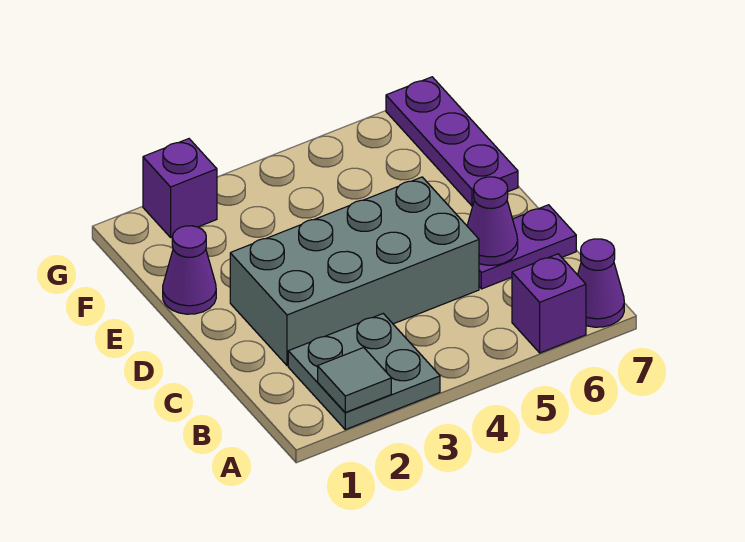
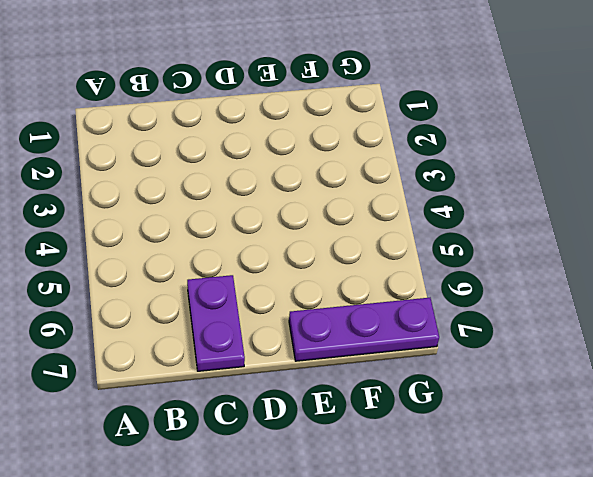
none -> grey 2x2 plate [288,314,440,430]
none -> purple 1x1 brick [512,254,586,353]

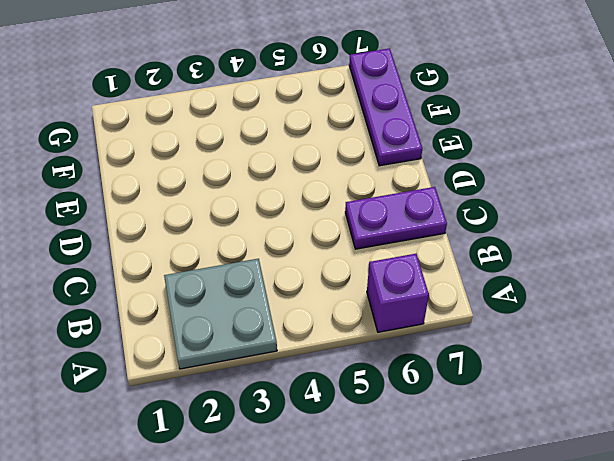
none -> purple 1x1 cone [578,239,624,327]
none -> grey 2x4 brick [230,177,479,366]

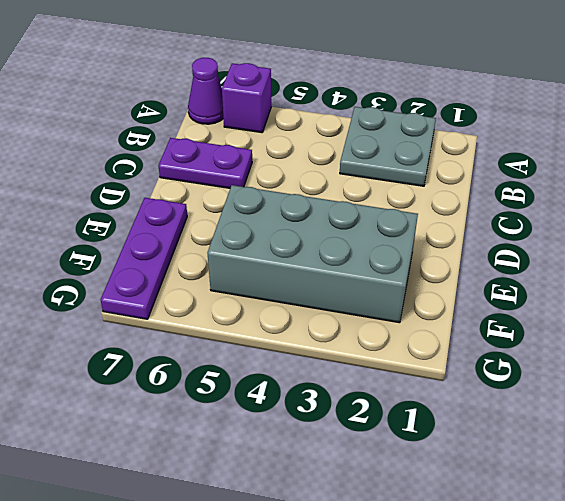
grey 2x4 brick [208,185,418,323] -> grey 2x4 brick moved to [230,177,479,366]
none -> purple 1x1 cone [163,226,216,314]
none -> purple 1x1 brick [143,139,217,237]

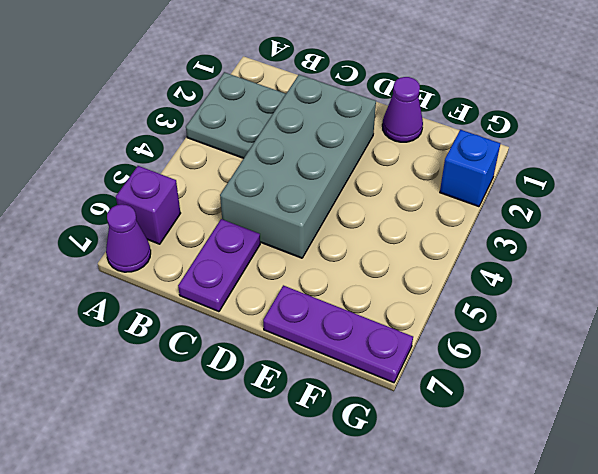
blue 1x1 brick [440,130,500,207] -> purple 1x1 brick [143,139,217,237]
none -> grey 1x1 tile [318,348,391,412]
none -> purple 1x1 cone [467,177,518,265]

